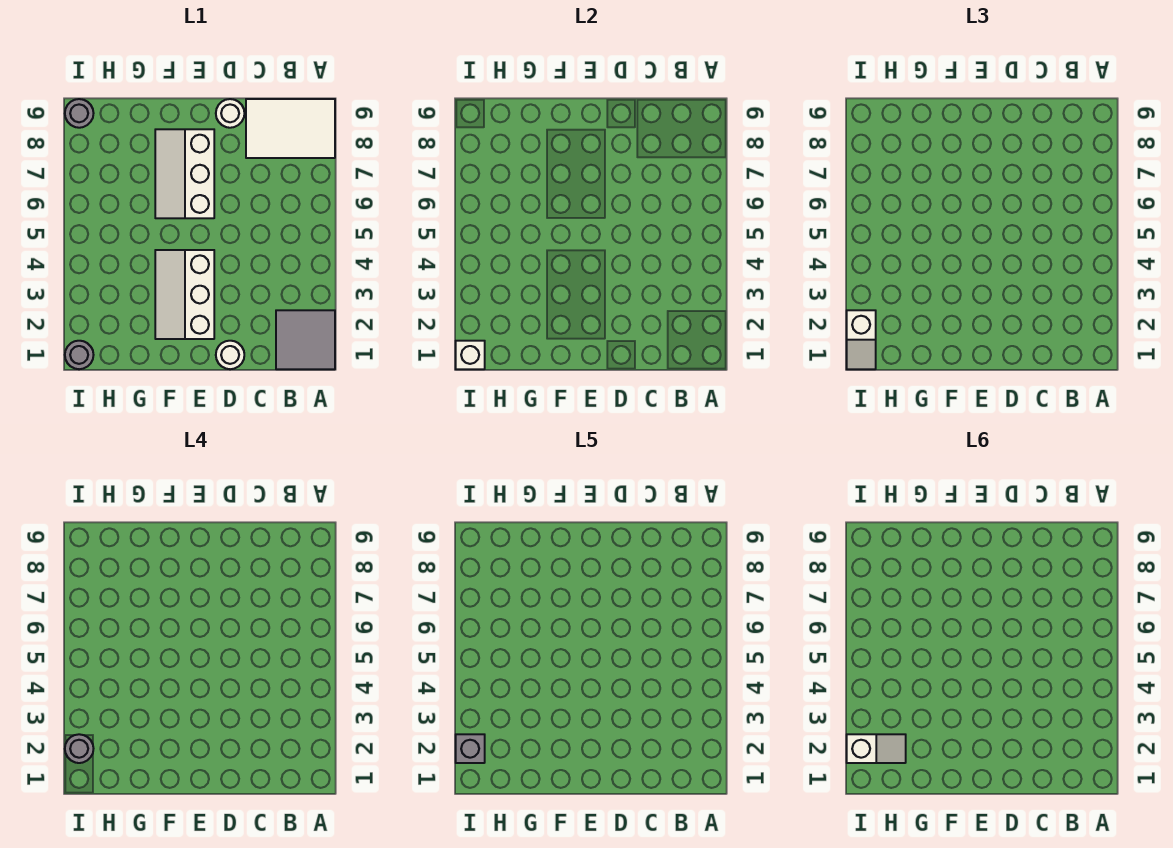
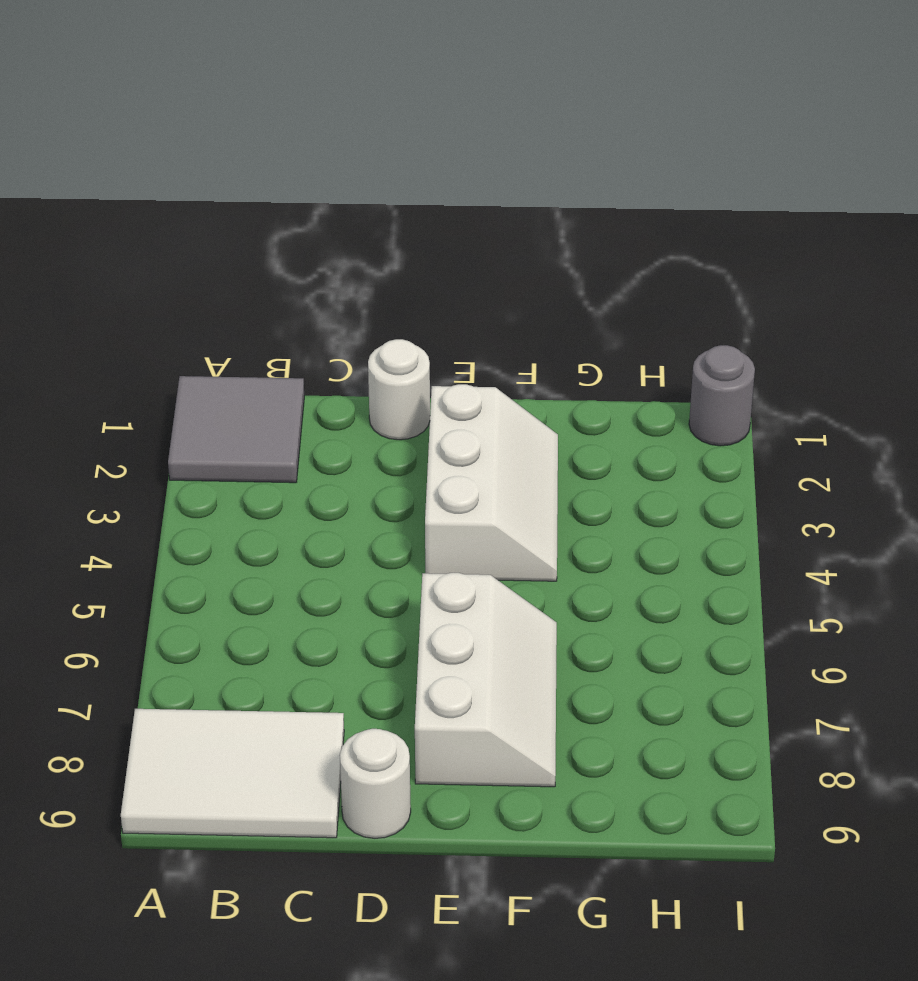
none -> grey 1x1 round brick [65,99,94,128]
none -> white 1x1 brick [456,341,485,369]
none -> white 1x2 slope [847,310,876,369]

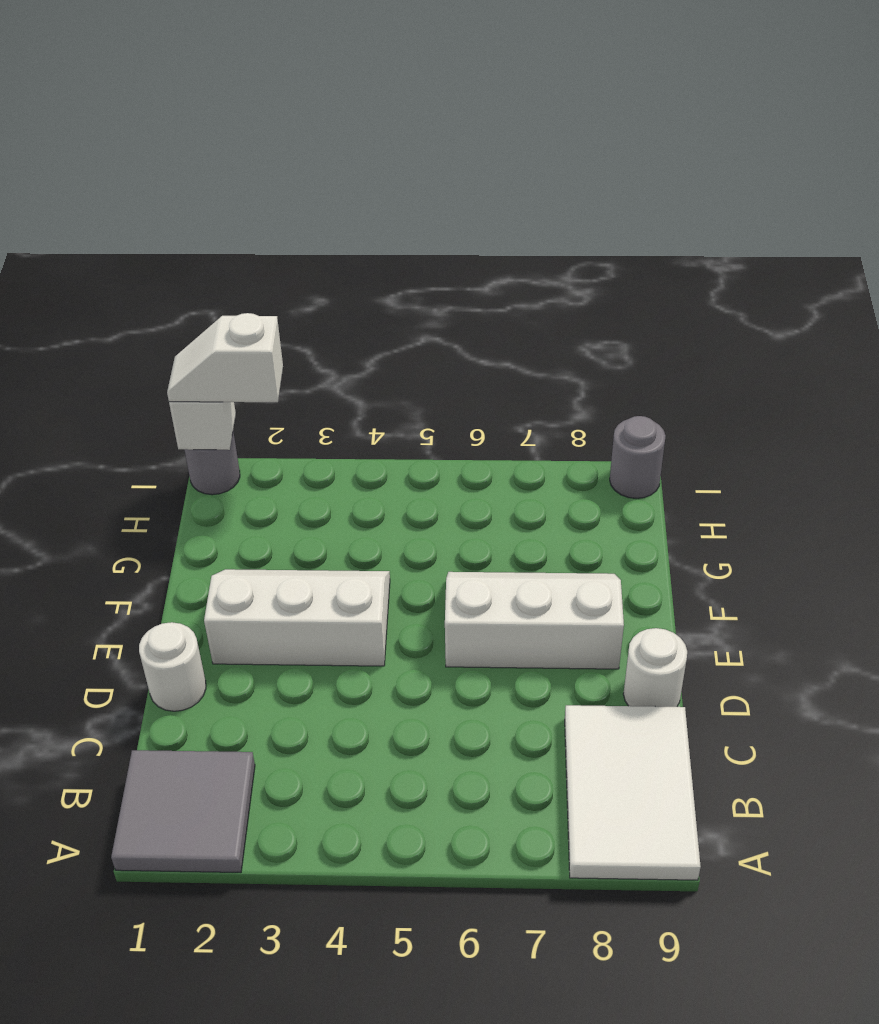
none -> grey 1x1 round brick [65,734,94,763]
none -> grey 1x1 brick [456,734,485,763]
none -> white 1x2 slope [847,734,906,763]

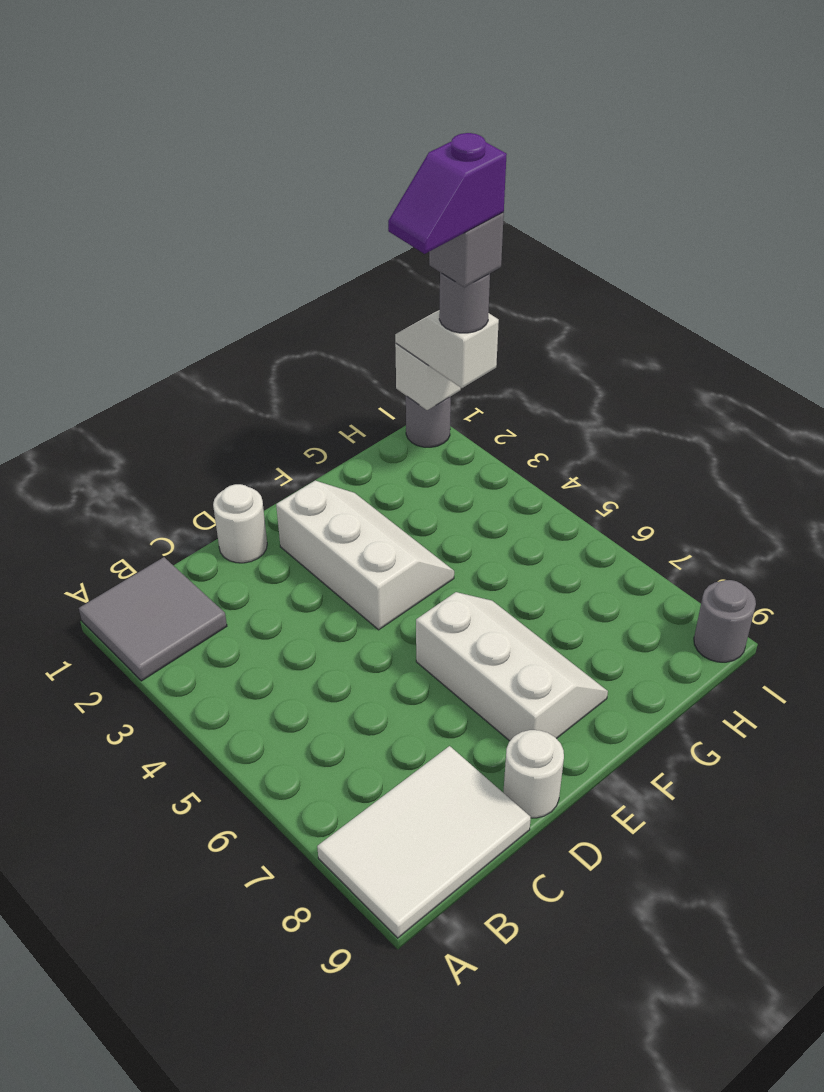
purple 1x2 slope [388,133,507,254] -> white 1x2 slope [847,734,906,763]

